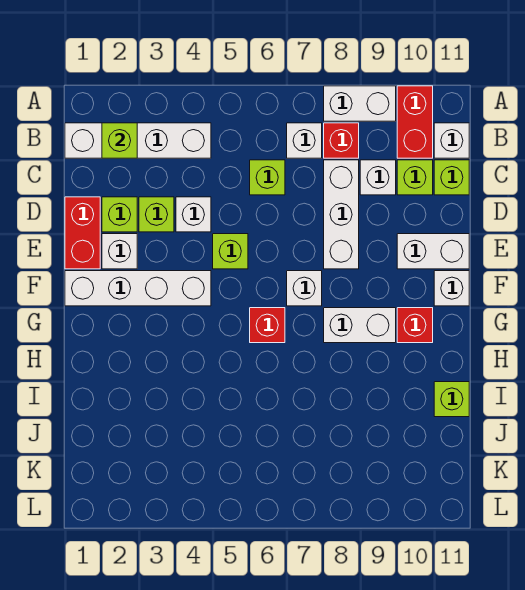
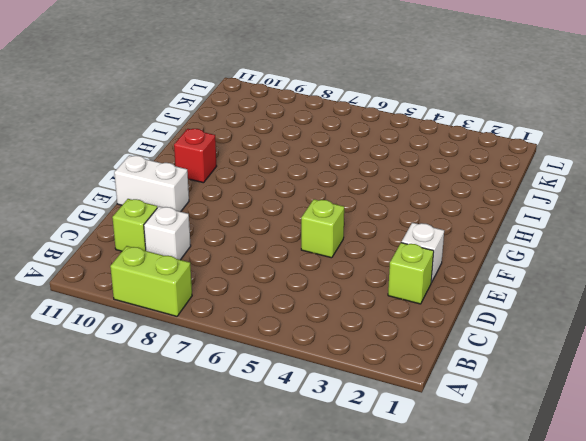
lime 1x2 brick [110,246,192,316] -> white 1x2 brick [324,86,396,121]
none -> red 1x2 brick [397,86,433,158]
none -> white 1x4 brick [65,123,211,158]
none -> white 1x1 brick [287,123,322,158]

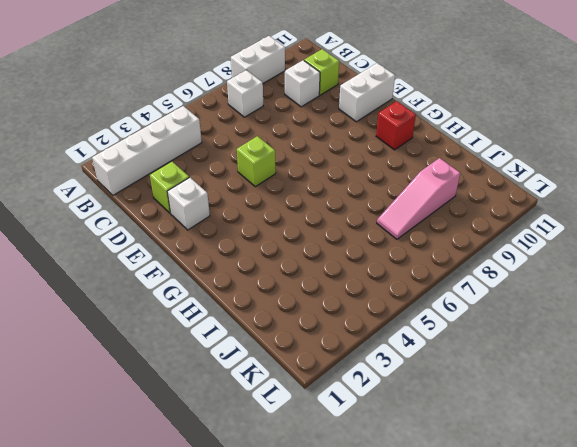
pink 1x3 slope [377,158,460,239] -> none
none -> red 1x2 brick [397,86,433,158]
none -> red 1x1 brick [324,123,359,158]
none -> white 1x1 brick [434,123,469,158]

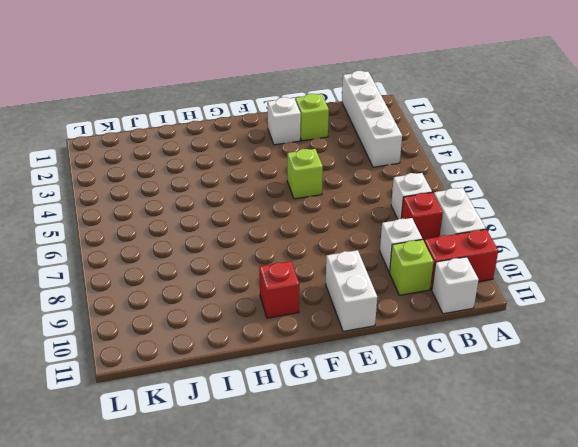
none -> lime 1x1 brick [250,160,285,195]
none -> white 1x3 brick [324,160,359,269]
none -> lime 1x1 brick [434,160,469,195]

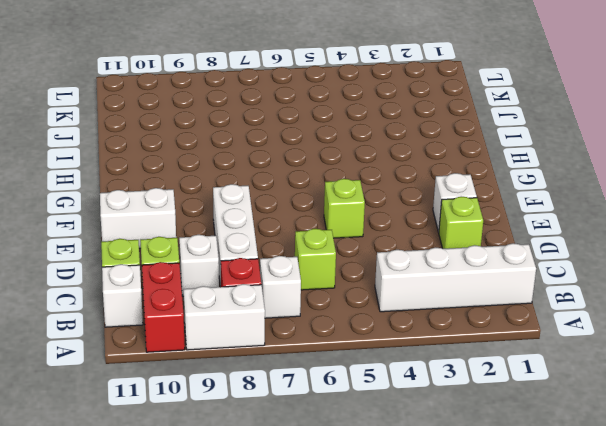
none -> red 1x2 brick [65,197,100,269]
none -> lime 1x1 brick [139,197,174,232]
none -> white 1x1 brick [176,197,211,232]

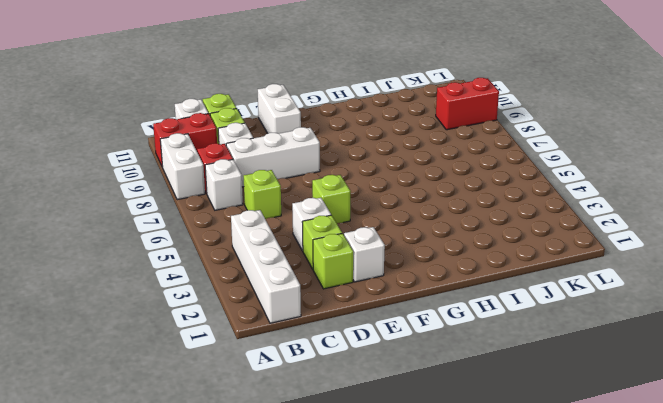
red 1x2 brick [436,78,499,130] -> red 1x2 brick moved to [65,197,100,269]
none -> white 1x4 brick [65,271,211,306]
none -> white 1x1 brick [287,271,322,306]
none -> white 1x1 brick [434,271,469,306]

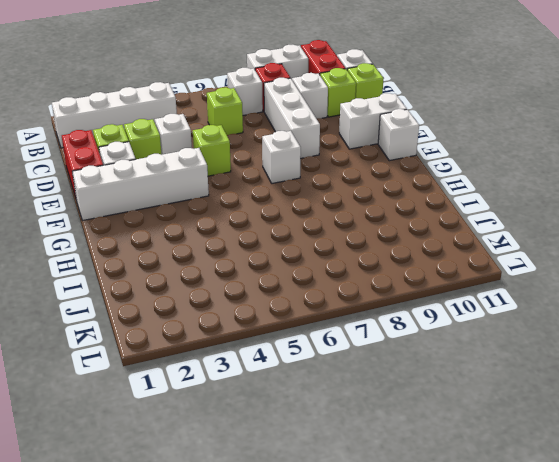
none -> red 1x1 brick [250,308,285,343]
none -> white 1x2 brick [324,308,396,343]
none -> red 1x1 brick [397,308,433,343]

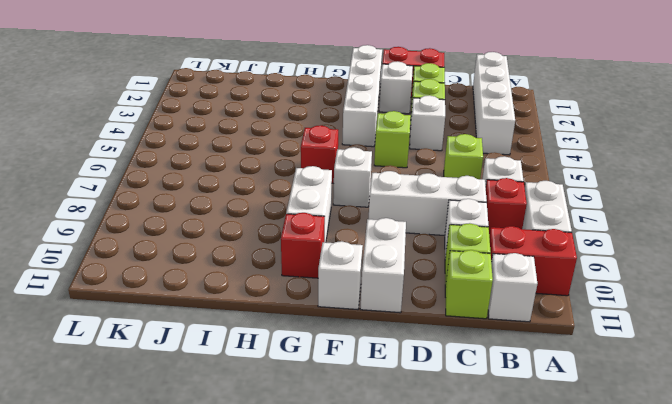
none -> lime 1x1 brick [434,382,469,417]
none -> lime 1x1 brick [102,123,137,158]

